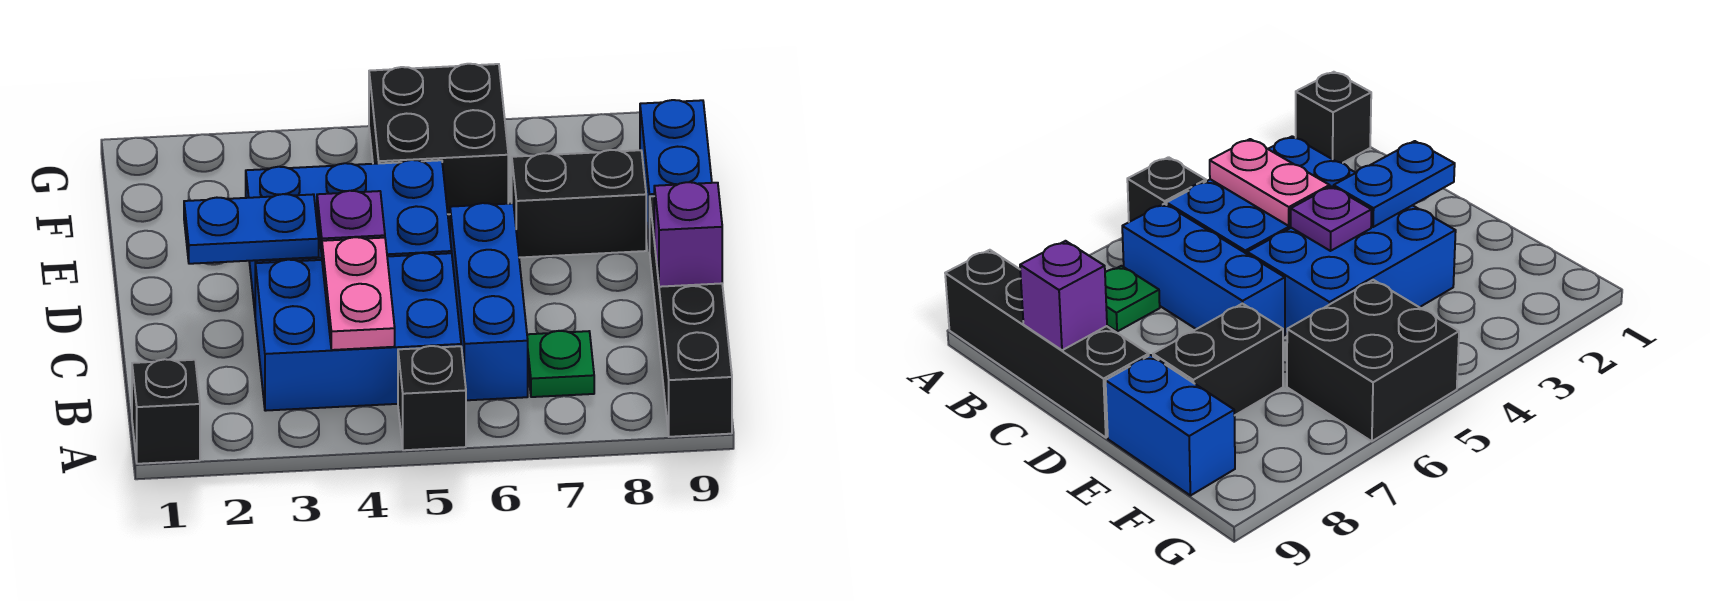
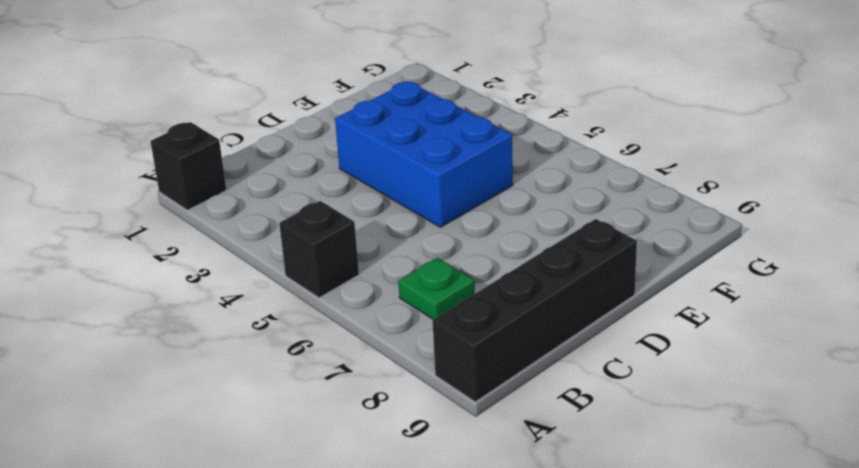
none -> blue 2x3 brick [255,253,461,411]
none -> blue 1x3 brick [450,203,528,400]
none -> black 1x2 brick [512,150,646,258]

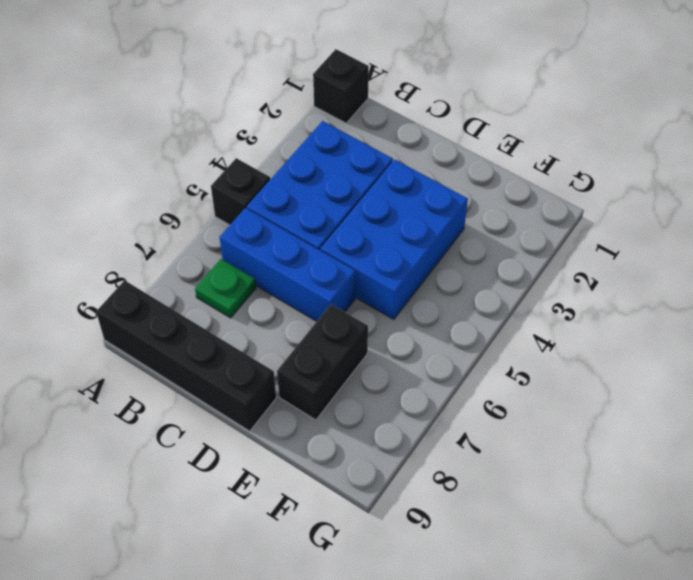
none -> blue 1x2 brick [640,100,712,251]
none -> black 2x2 brick [369,64,508,214]
none -> pink 1x2 plate [322,237,395,350]

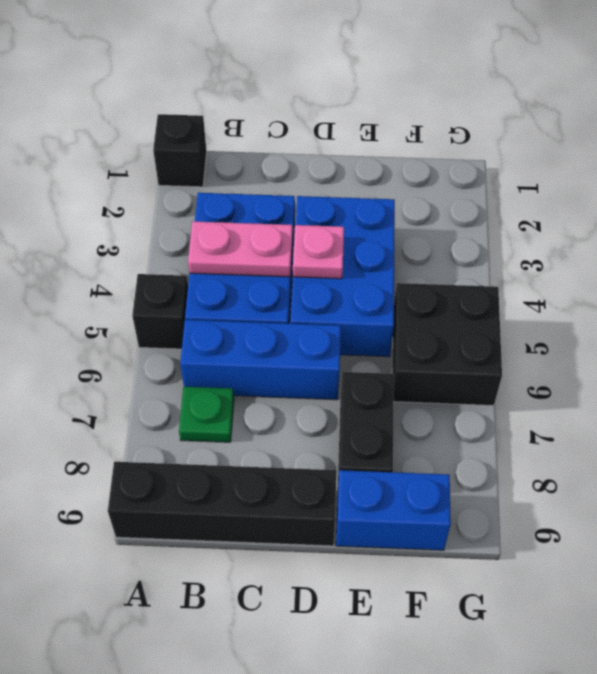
pink 1x1 plate [293,225,344,279] -> purple 1x1 plate [317,191,385,255]
none -> purple 1x1 brick [654,182,722,287]
none -> blue 1x2 plate [184,194,319,264]

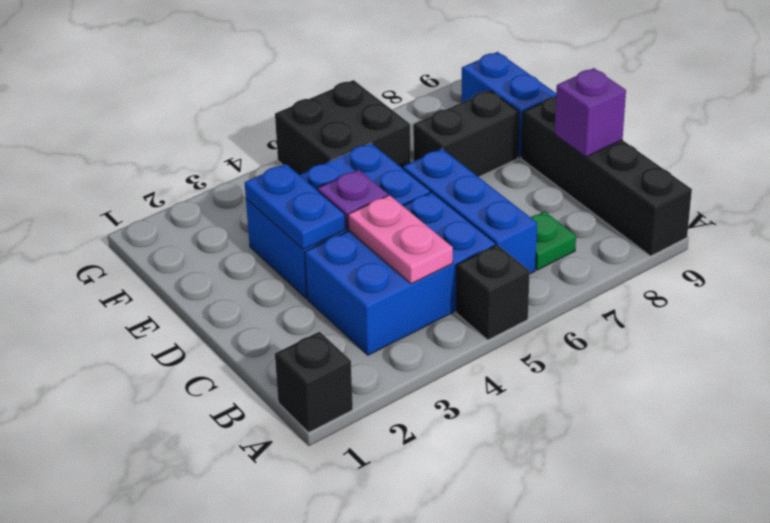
blue 1x2 plate [245,164,345,249] -> blue 1x2 plate turned to [184,194,319,264]

